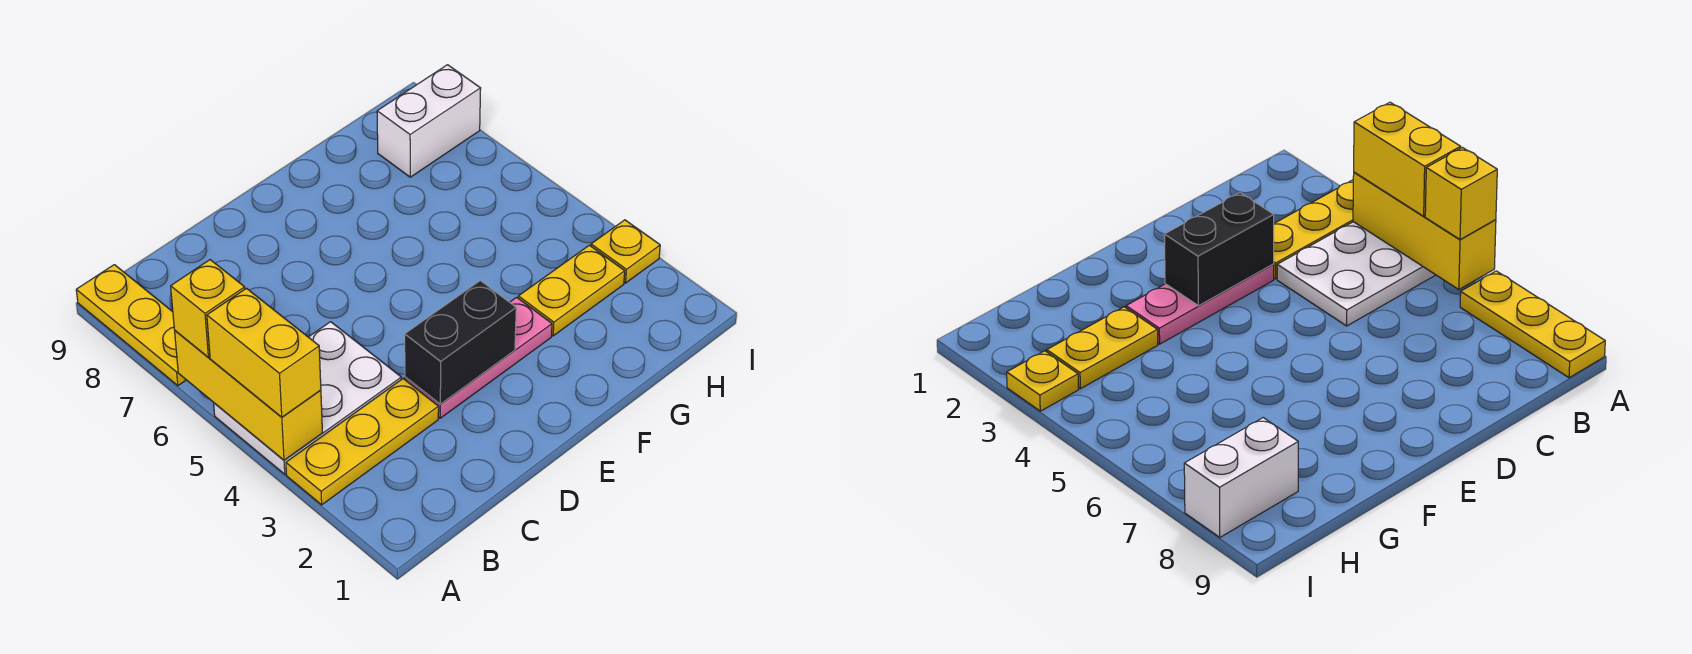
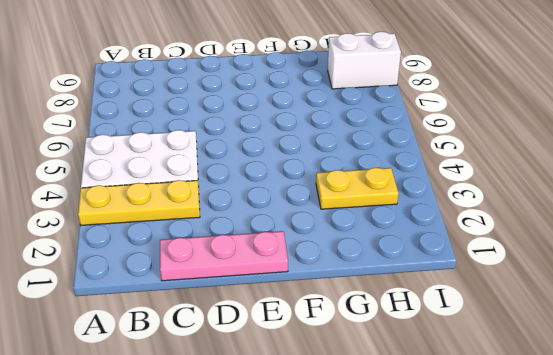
pink 1x3 plate [160,231,288,281] -> pink 1x3 plate moved to [405,297,552,418]
none -> yellow 1x3 plate [76,265,186,386]
none -> yellow 1x1 plate [591,220,660,283]

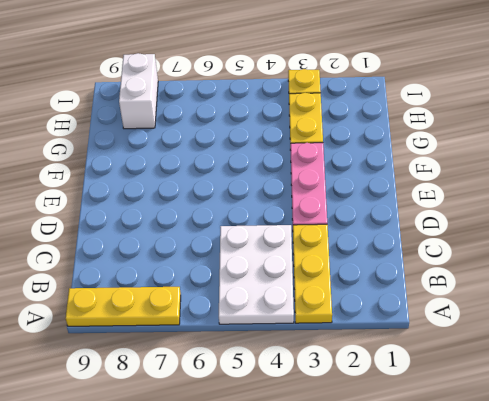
none -> yellow 1x3 brick [175,331,323,460]
none -> black 1x2 brick [405,281,516,404]

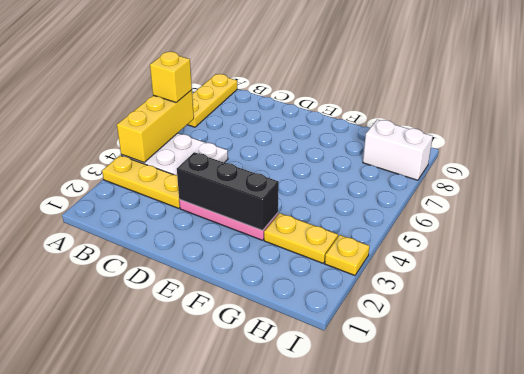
black 1x3 brick [177,152,279,230] -> black 1x2 brick [405,281,516,404]
none -> yellow 1x2 brick [207,288,321,417]

